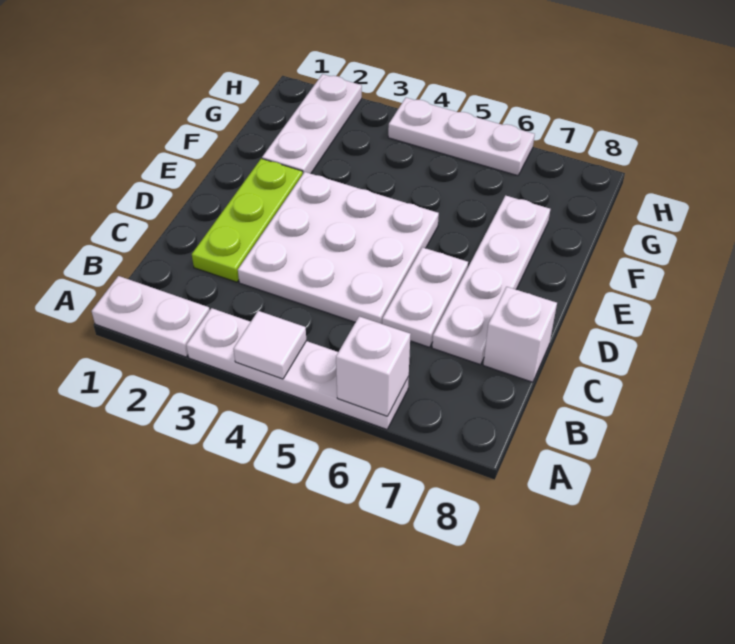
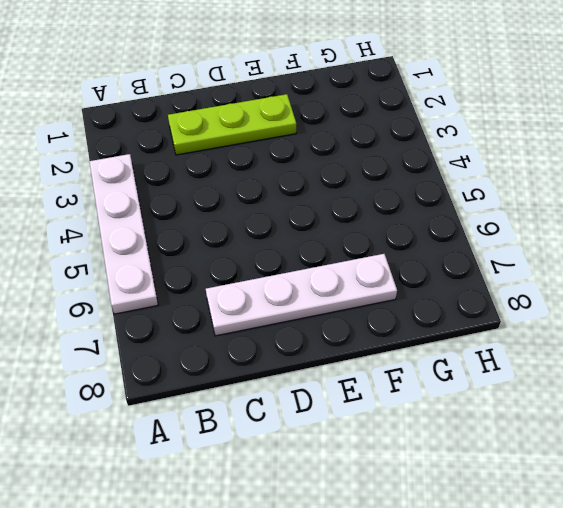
none -> white 1x2 plate [92,276,210,357]
none -> white 3x3 plate [238,172,439,324]

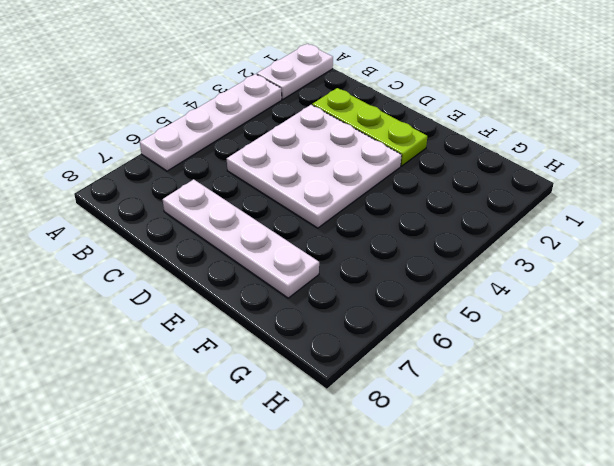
none -> white 1x2 plate [382,247,468,347]
none -> white 1x1 brick [483,287,557,382]

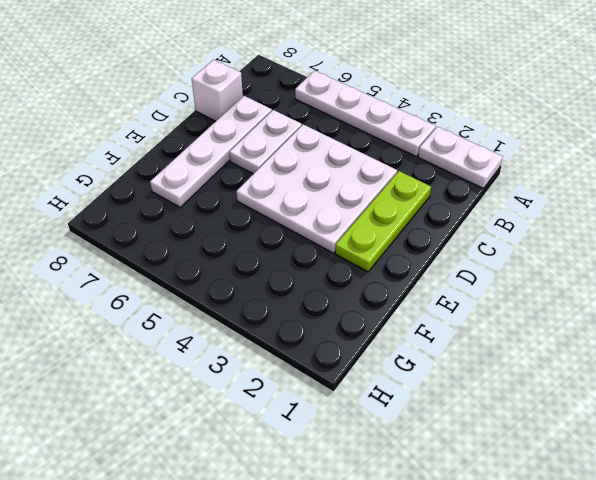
none -> white 1x3 plate [262,74,362,174]
none -> white 1x3 plate [388,98,535,176]

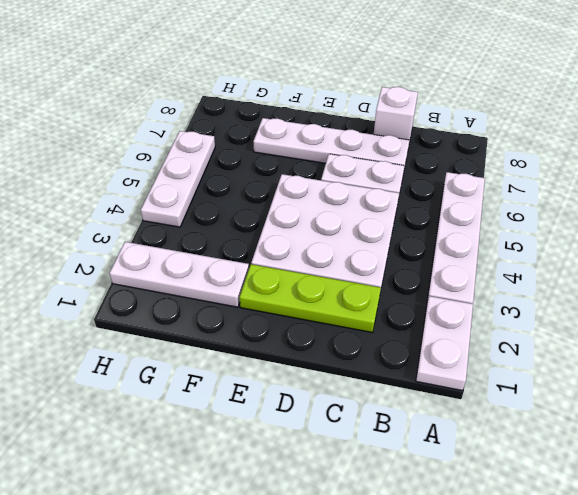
none -> white 1x1 tile [234,311,306,379]
none -> white 1x1 brick [336,316,411,416]

